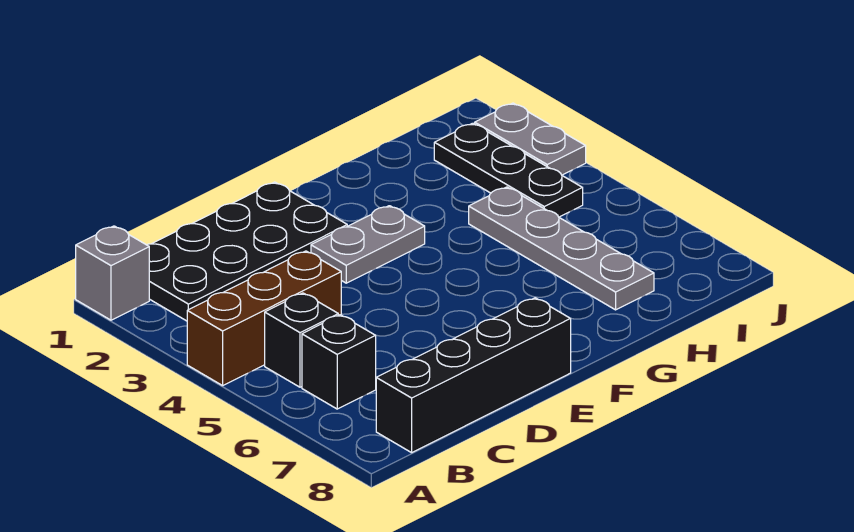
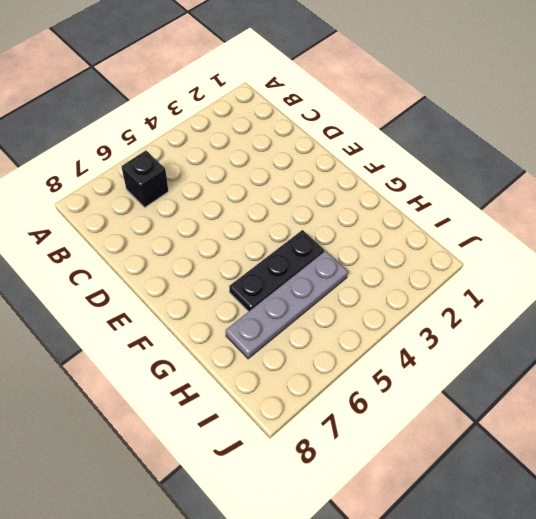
black 1x3 plate [229,230,324,312] -> black 1x3 plate moved to [434,123,583,217]
none -> grey 1x1 brick [76,226,149,320]
none -> brown 1x3 brick [187,251,341,386]

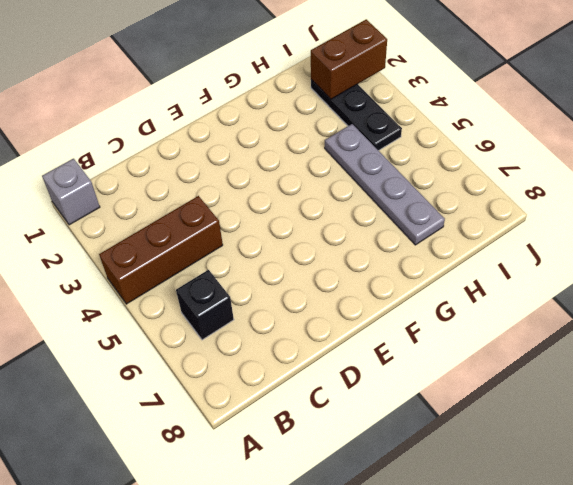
brown 1x2 brick [311,19,387,99] -> none
none -> black 2x4 plate [147,182,347,321]
none -> black 1x1 brick [265,293,338,387]

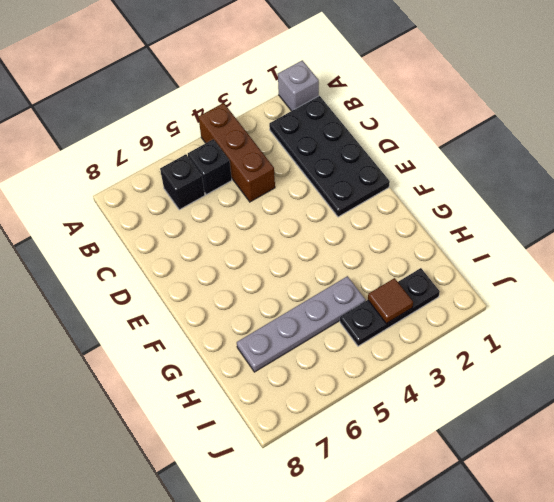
brown 1x1 tile [368,278,413,324] -> none
none -> black 1x4 brick [376,298,571,453]
none -> grey 1x2 plate [311,206,425,283]

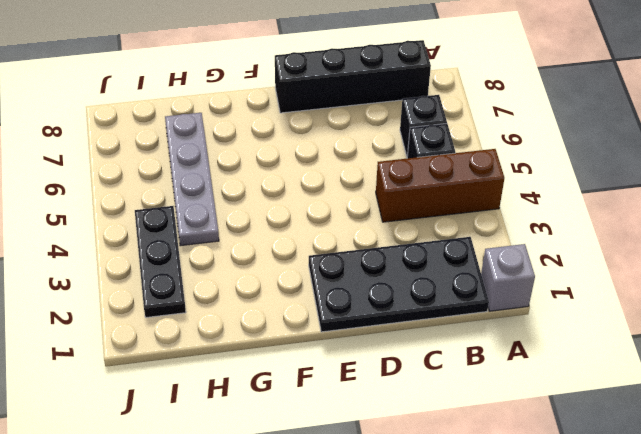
none -> grey 1x2 plate [311,206,425,283]
none -> grey 1x2 plate [475,103,586,175]

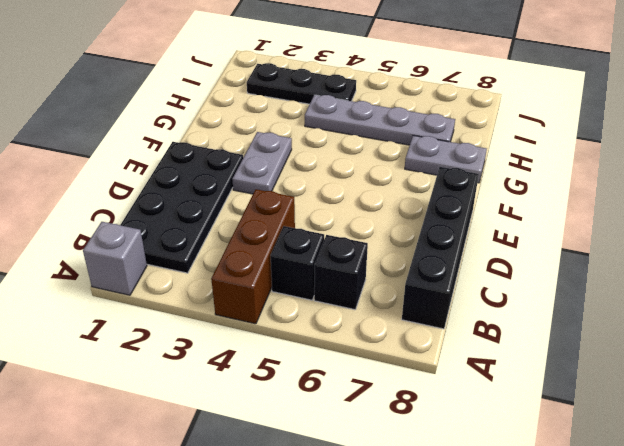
grey 1x2 plate [405,135,487,183] -> grey 1x2 plate moved to [475,103,586,175]

